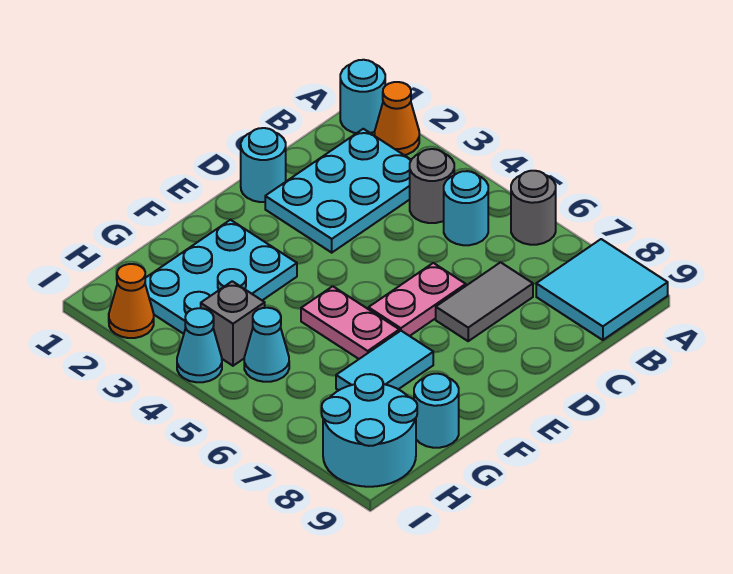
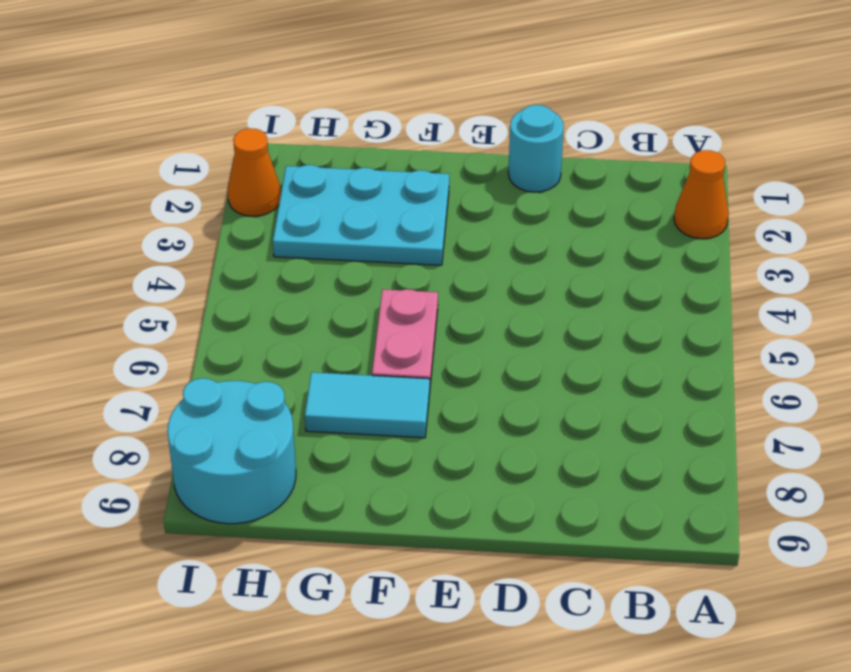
none -> cyan 1x1 round brick [340,60,385,133]
none -> grey 1x1 round brick [511,171,556,245]
none -> cyan 2x2 tile [536,239,668,340]

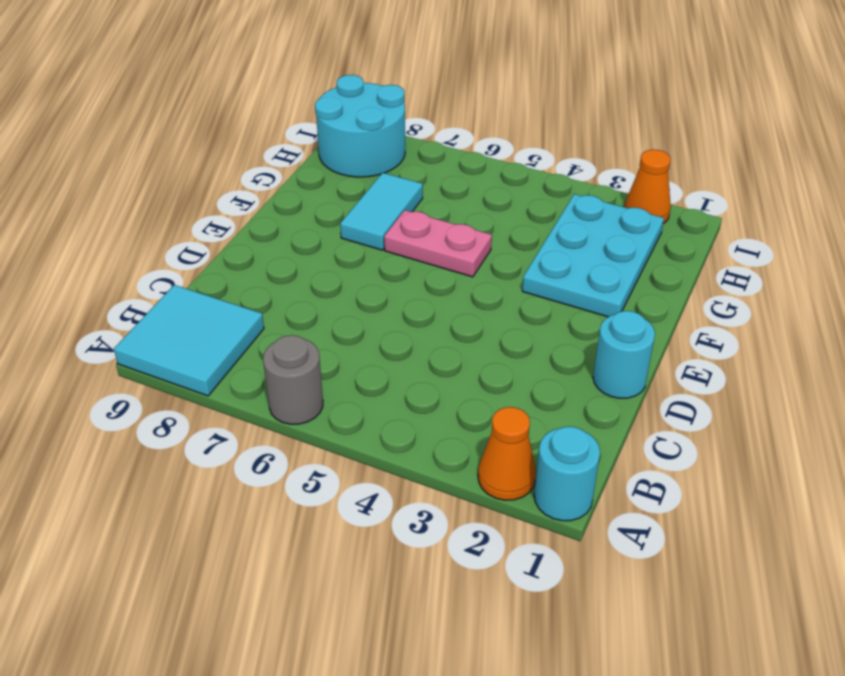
none -> cyan 2x3 plate [265,129,411,253]
none -> grey 1x1 round brick [410,149,454,223]
none -> cyan 1x1 round brick [444,171,488,245]

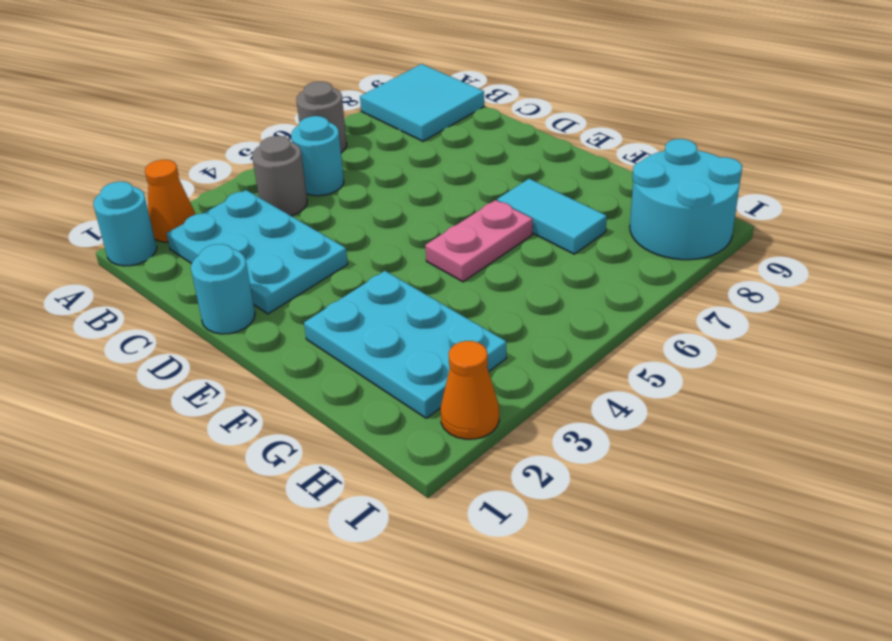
none -> grey 1x2 tile [436,262,533,341]
none -> pink 1x2 plate [368,263,466,336]
none -> cyan 1x1 round brick [414,374,459,448]

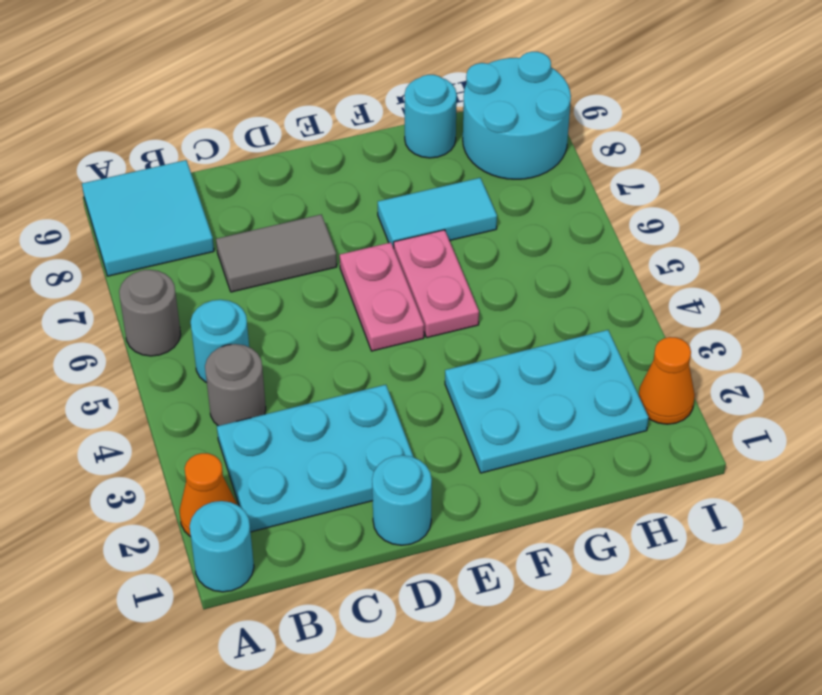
pink 1x2 plate [340,242,424,351] -> pink 1x2 plate turned to [368,263,466,336]
none -> grey 1x1 brick [201,281,265,366]
none -> cyan 1x1 cone [244,308,289,382]
none -> cyan 1x1 cone [177,308,222,382]

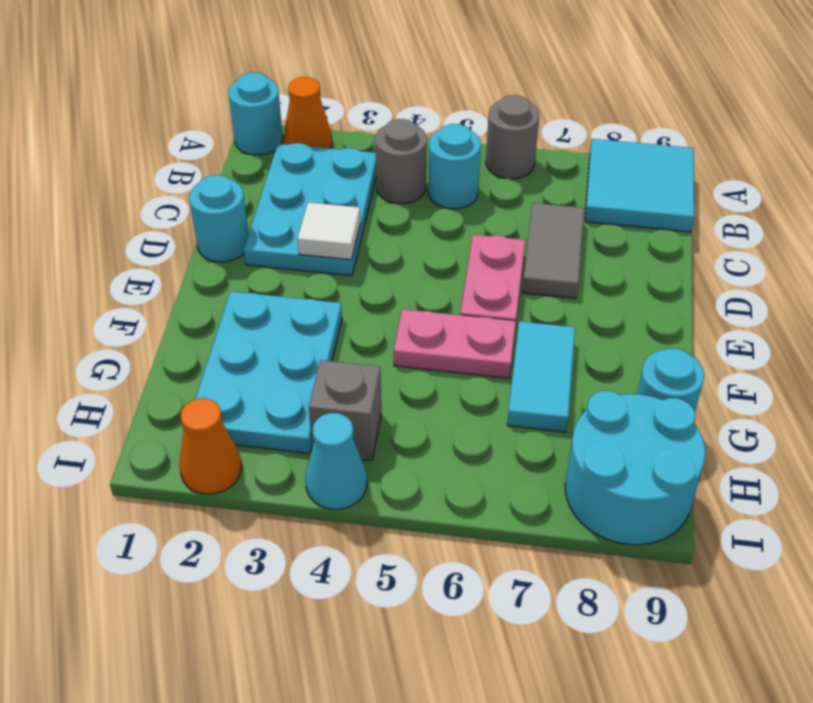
white 1x1 tile [297,202,360,260] -> none
none -> cyan 1x1 cone [244,308,289,382]

